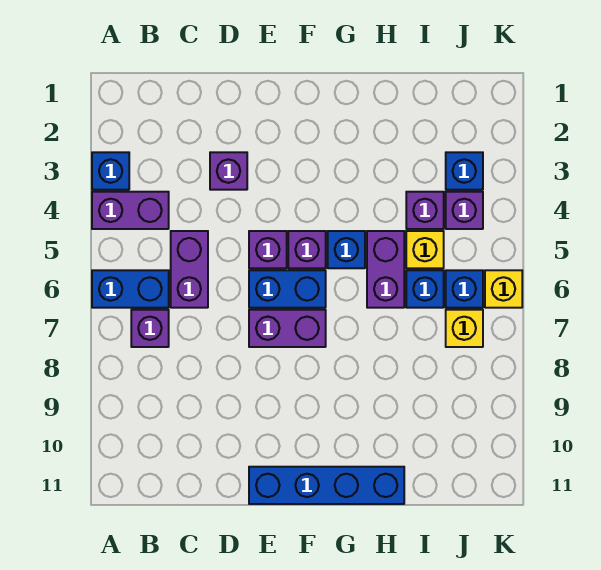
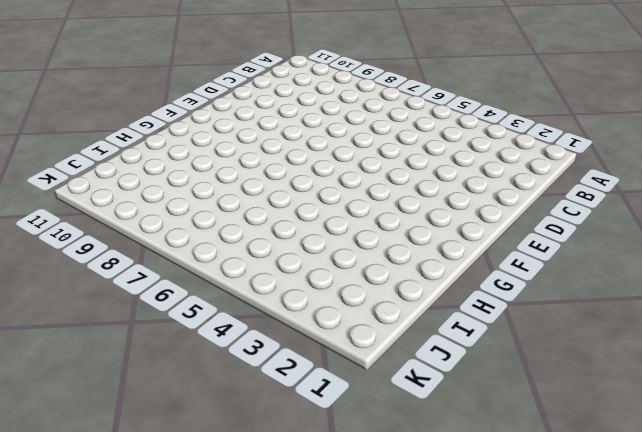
none -> blue 1x1 brick [92,152,129,190]
none -> purple 1x2 brick [92,192,169,229]
none -> blue 1x2 brick [92,270,169,308]

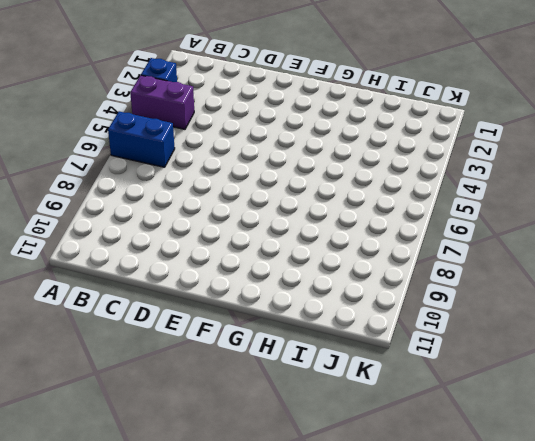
none -> purple 1x1 brick [131,310,169,347]
none -> purple 1x2 brick [171,231,208,308]
none -> purple 1x1 brick [210,152,247,190]

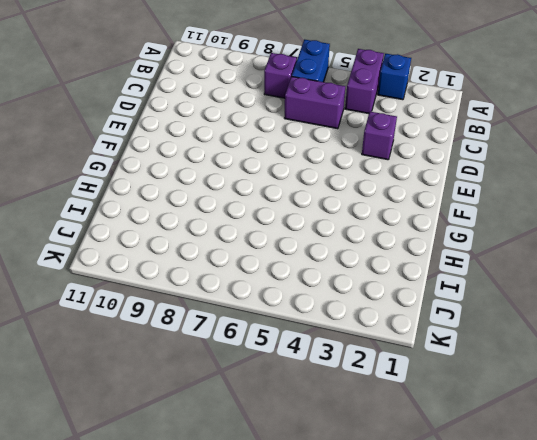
none -> purple 1x1 brick [249,231,287,268]
none -> blue 1x2 brick [249,270,326,308]
none -> purple 1x2 brick [249,310,326,347]

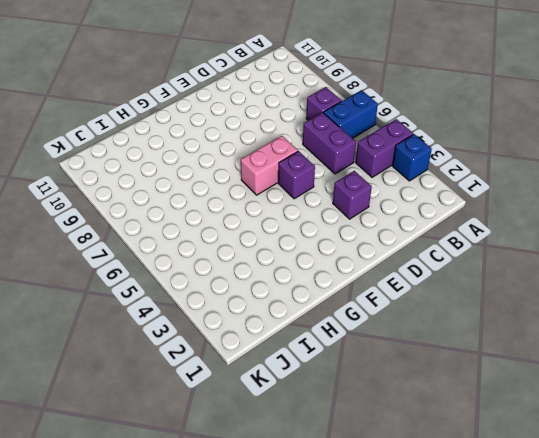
pink 1x2 brick [241,136,298,195] -> blue 1x2 brick [249,270,326,308]
none -> purple 1x2 brick [249,310,326,347]
none -> blue 1x4 brick [249,467,404,504]
none -> purple 1x1 brick [288,231,326,268]

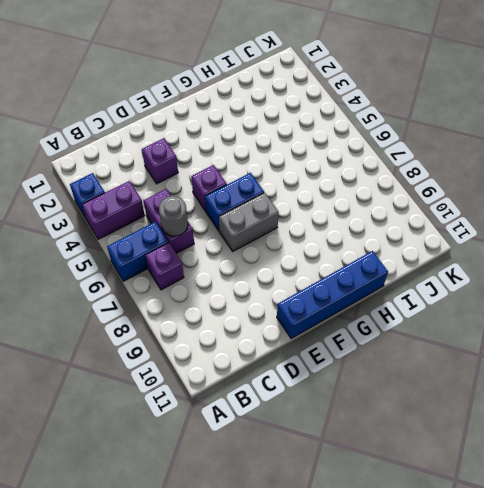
grey 1x1 round brick [159,196,188,236] -> none
grey 1x2 brick [219,193,279,251] -> purple 1x2 brick [249,310,326,347]
none -> purple 1x1 brick [288,231,326,268]
none -> blue 1x1 brick [328,231,365,268]
none -> purple 1x2 brick [367,231,404,308]

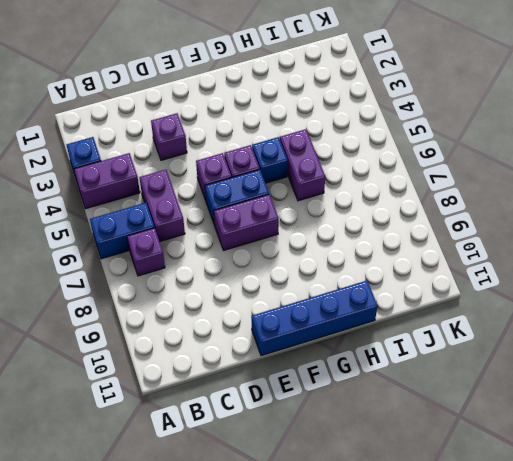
none -> purple 1x1 brick [406,192,444,229]
none -> yellow 1x1 brick [406,231,444,268]
none -> blue 1x1 brick [406,270,444,308]

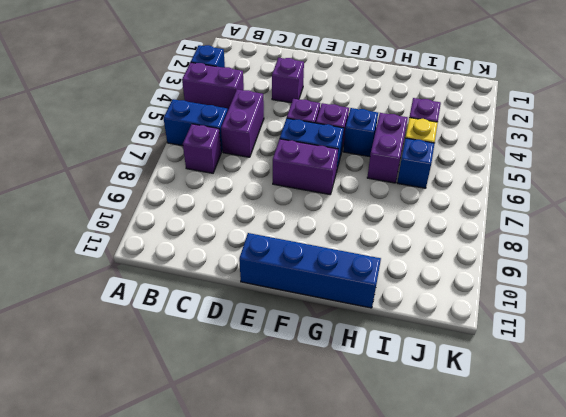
none -> blue 1x1 brick [446,152,483,190]
none -> purple 1x1 brick [446,192,483,229]
none -> blue 1x1 brick [446,270,483,308]

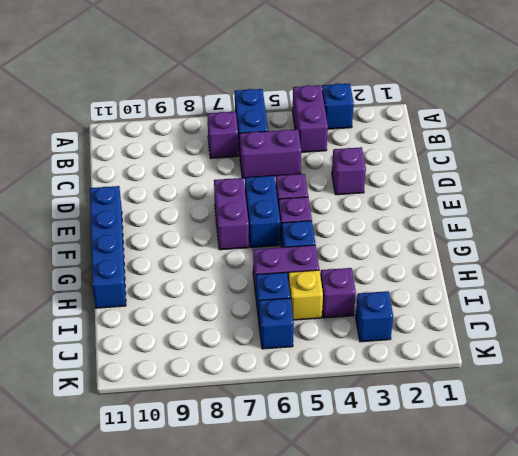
none -> purple 1x1 brick [446,192,483,229]
none -> yellow 1x1 brick [446,310,483,347]
none -> yellow 1x1 brick [485,270,522,308]

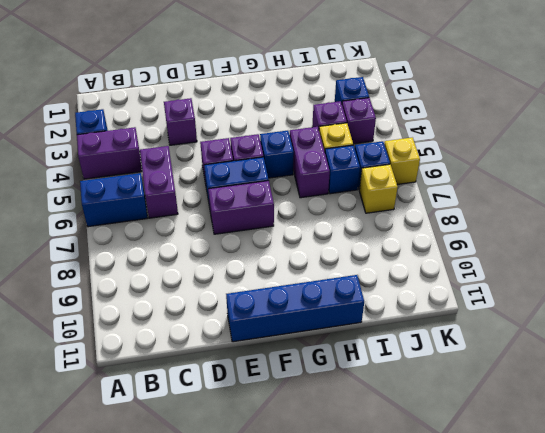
none -> purple 1x1 brick [131,310,169,347]

